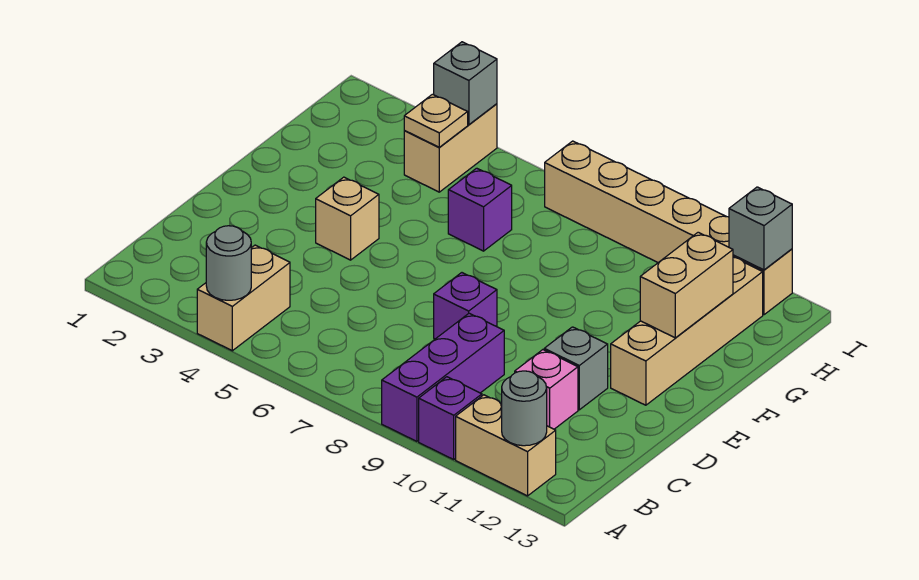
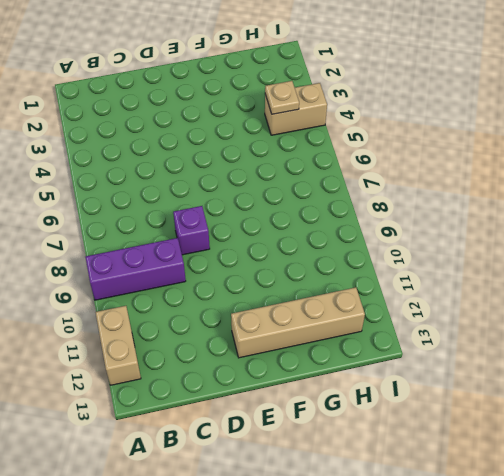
none -> tan 1x2 brick [197,245,290,351]
none -> purple 1x1 brick [419,377,482,459]
none -> pink 1x1 brick [515,350,578,429]

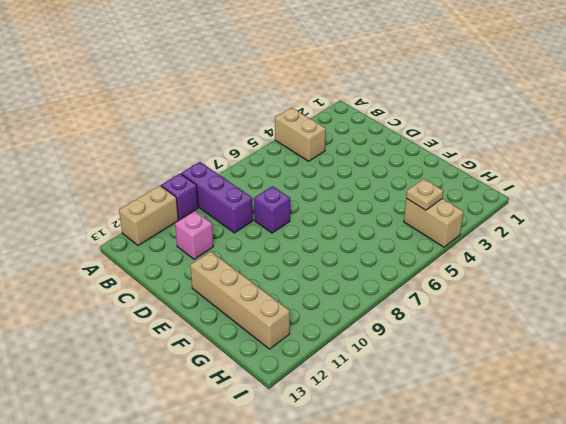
none -> grey 1x1 brick [544,327,608,410]
none -> tan 1x1 brick [316,177,379,260]
none -> purple 1x1 brick [448,168,512,251]

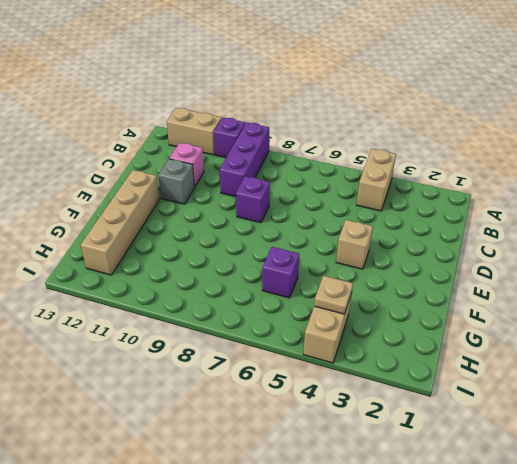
none -> tan 1x6 brick [545,141,792,315]
none -> grey 1x1 round brick [206,226,251,300]
none -> grey 1x1 round brick [502,371,547,446]

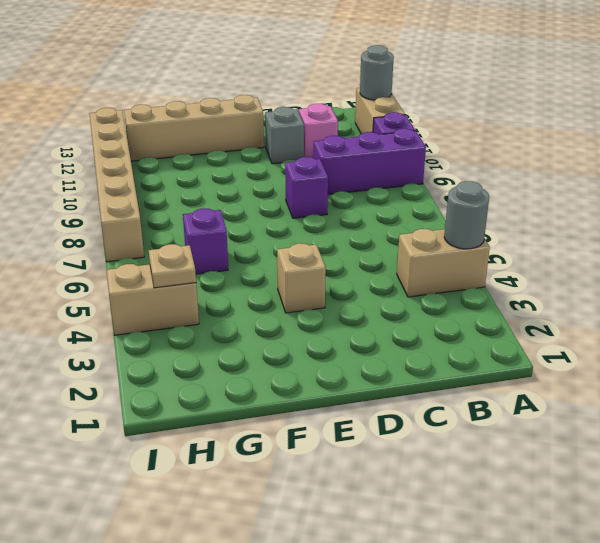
none -> tan 1x2 brick [640,232,733,338]
none -> grey 1x1 brick [434,42,497,125]
none -> grey 1x1 brick [729,187,792,270]

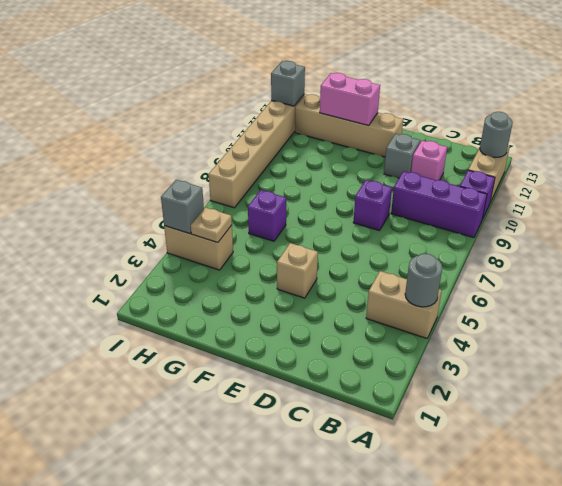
pink 1x2 brick [320,73,380,125] -> tan 1x2 brick [640,232,733,338]

